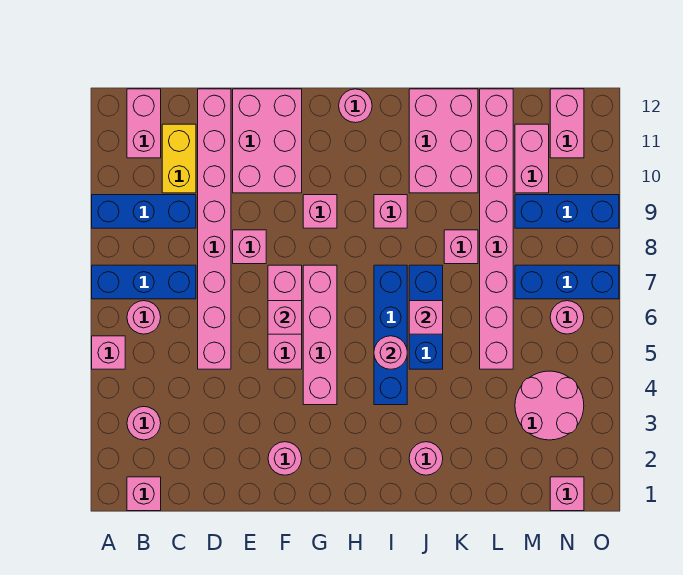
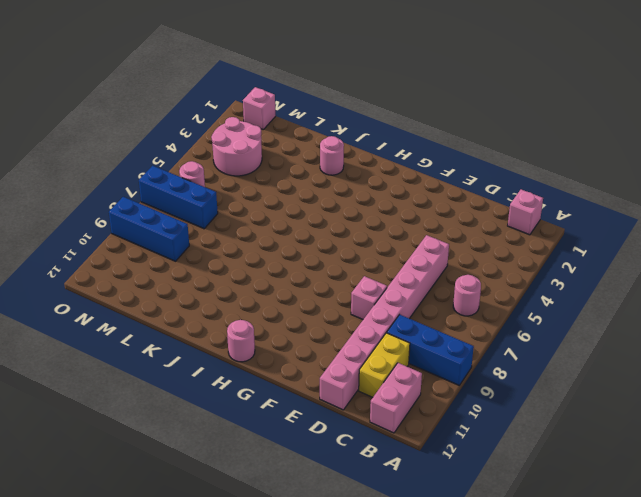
none -> pink 1x1 brick [92,336,125,369]
none -> blue 1x3 brick [92,265,196,299]
none -> pink 1x1 round brick [127,407,161,440]
none -> pink 2x3 brick [233,89,302,193]

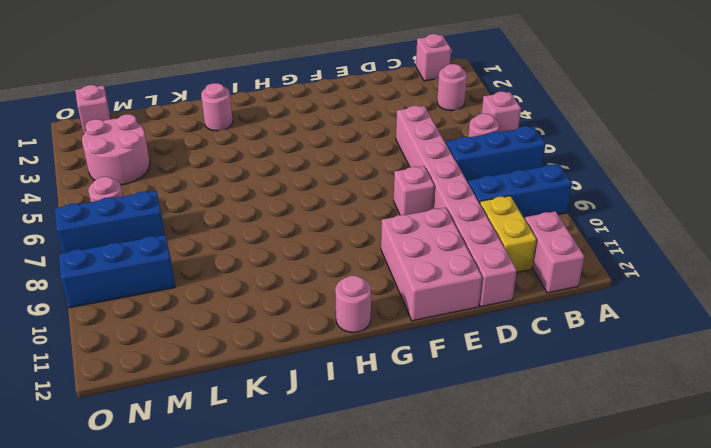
none -> pink 1x1 round brick [268,442,302,475]
none -> pink 1x3 brick [268,265,302,369]
none -> pink 1x4 brick [303,265,337,405]
none -> pink 1x1 brick [303,195,337,228]

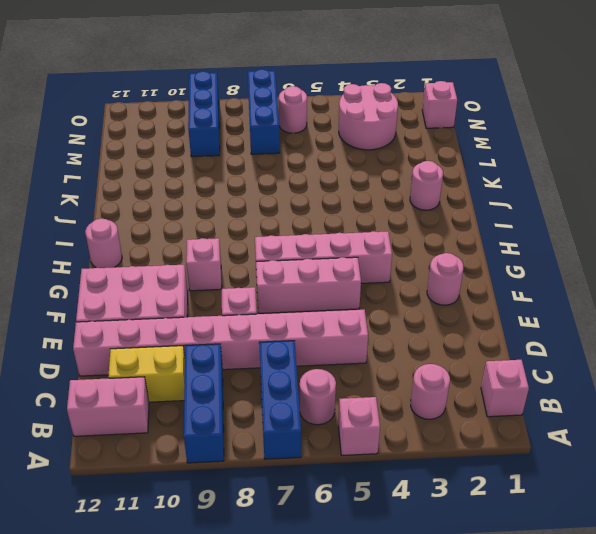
none -> blue 1x4 brick [374,265,407,405]
none -> pink 1x1 brick [374,195,407,228]
none -> blue 1x3 brick [409,265,443,369]
none -> pink 2x3 brick [409,89,478,193]

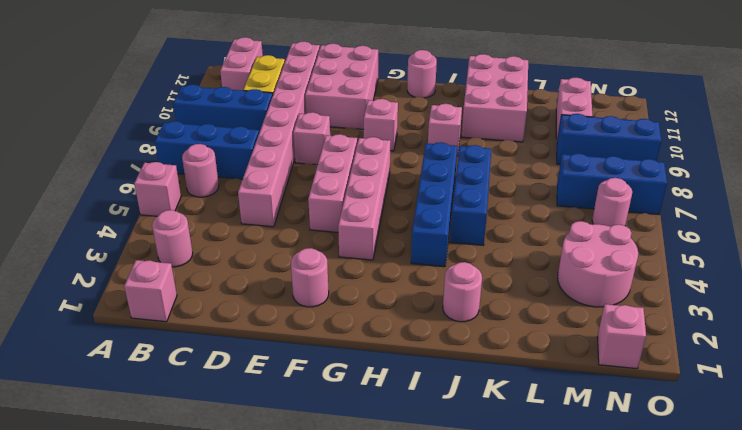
none -> pink 1x1 brick [444,230,478,264]
none -> pink 1x8 brick [480,89,513,369]
none -> pink 1x2 brick [550,89,584,158]
none -> pink 1x1 brick [268,301,302,334]

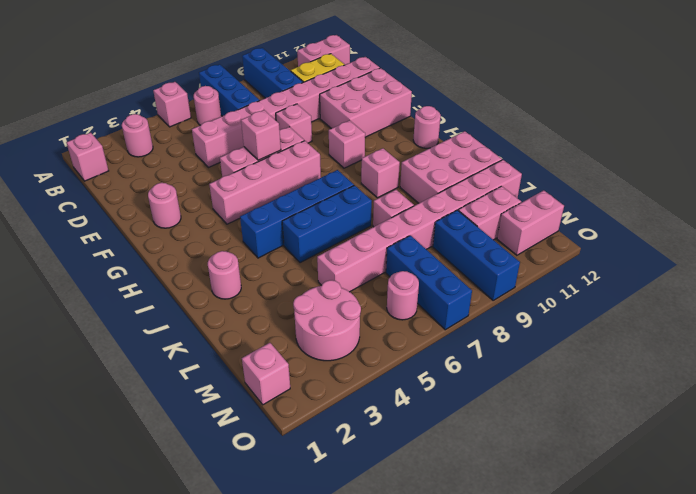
none -> pink 1x1 round brick [374,336,407,369]
none -> pink 1x1 brick [409,301,443,334]

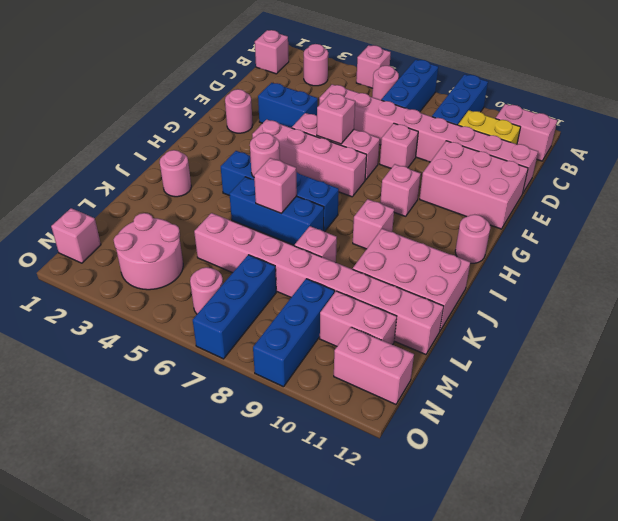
blue 1x2 brick [258,83,318,128] -> none

